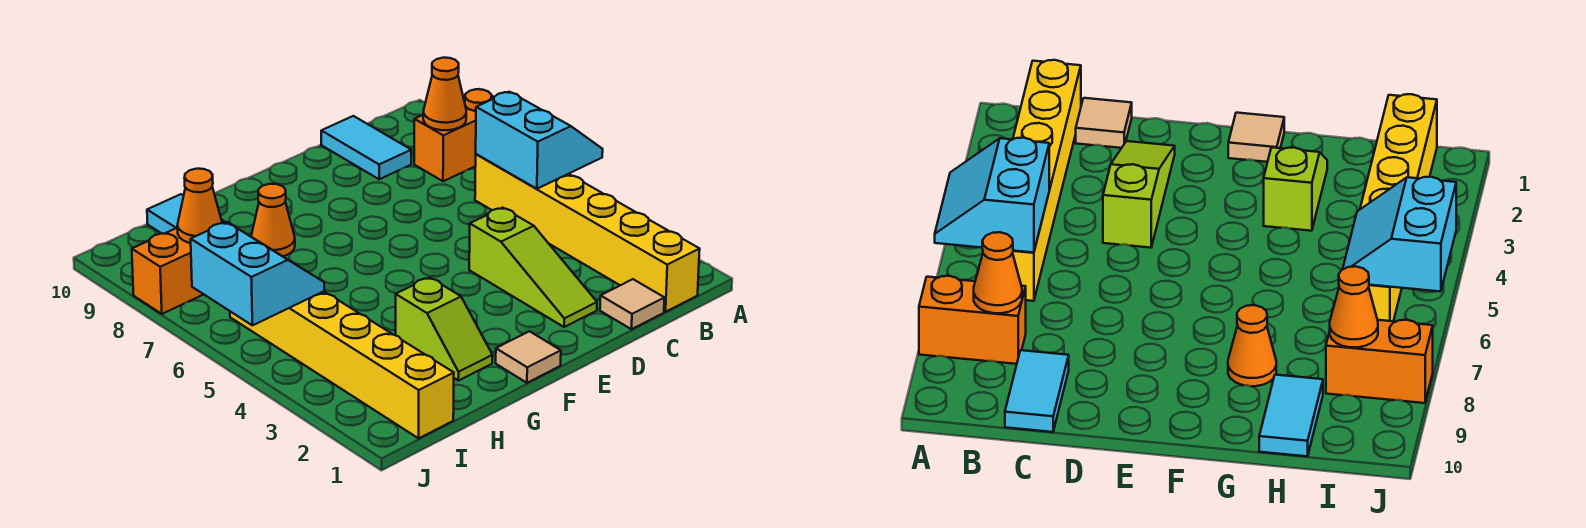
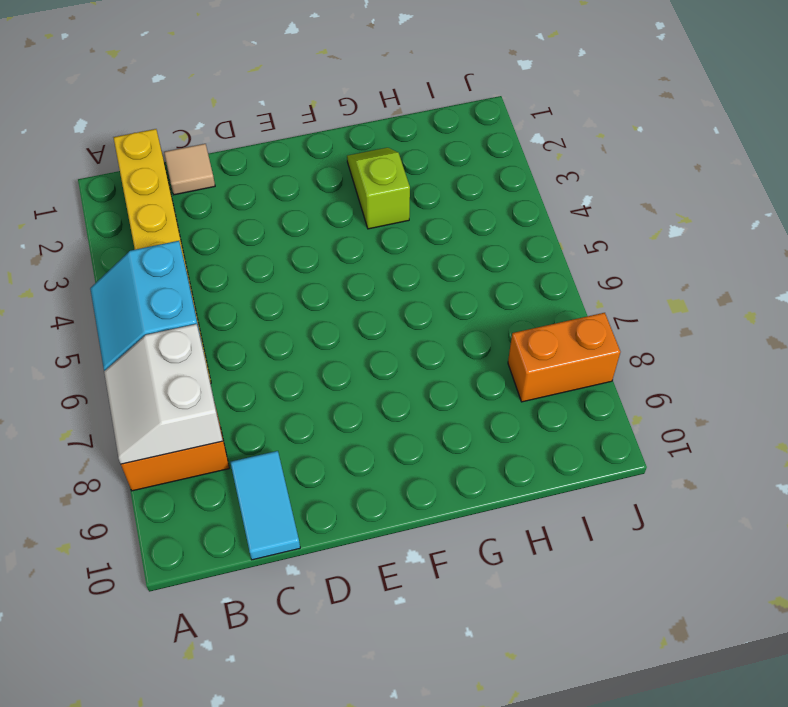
white 2x2 slope [104,324,223,464] -> orange 1x1 cone [423,58,466,130]
none -> lime 1x3 slope [469,208,597,327]
none -> tan 1x1 tile [496,331,561,383]
none -> orange 1x1 cone [251,184,295,256]

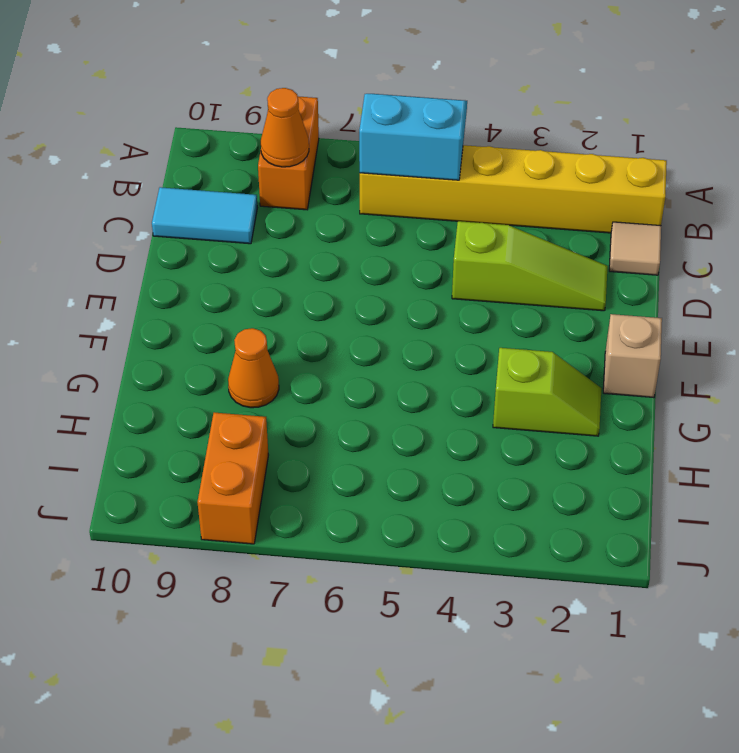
tan 1x1 brick [603,314,662,398] -> tan 1x1 tile [496,331,561,383]
none -> cyan 1x2 tile [147,194,226,234]
none -> yellow 1x6 brick [230,292,454,438]
none -> cyan 2x2 slope [191,222,324,325]

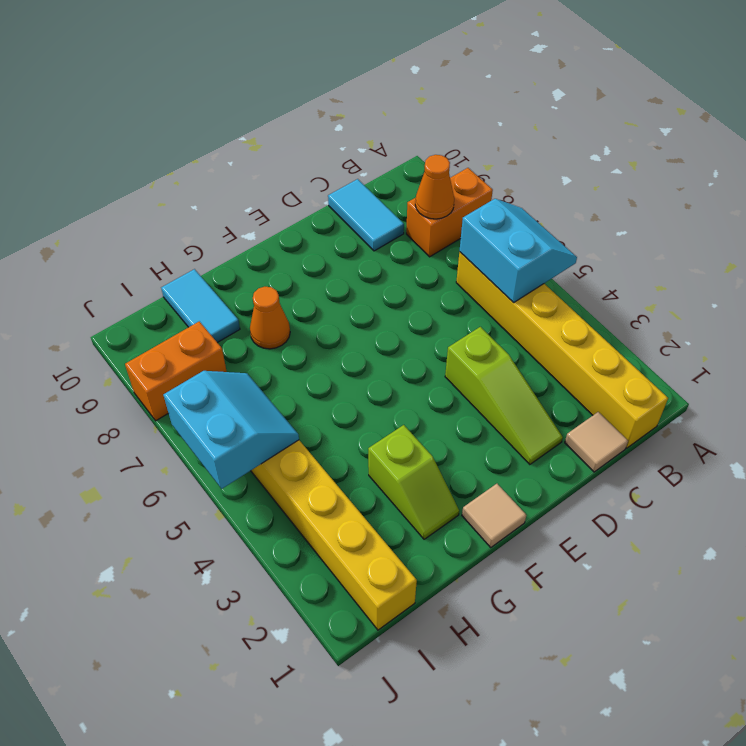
none -> orange 1x1 cone [177,169,222,243]

